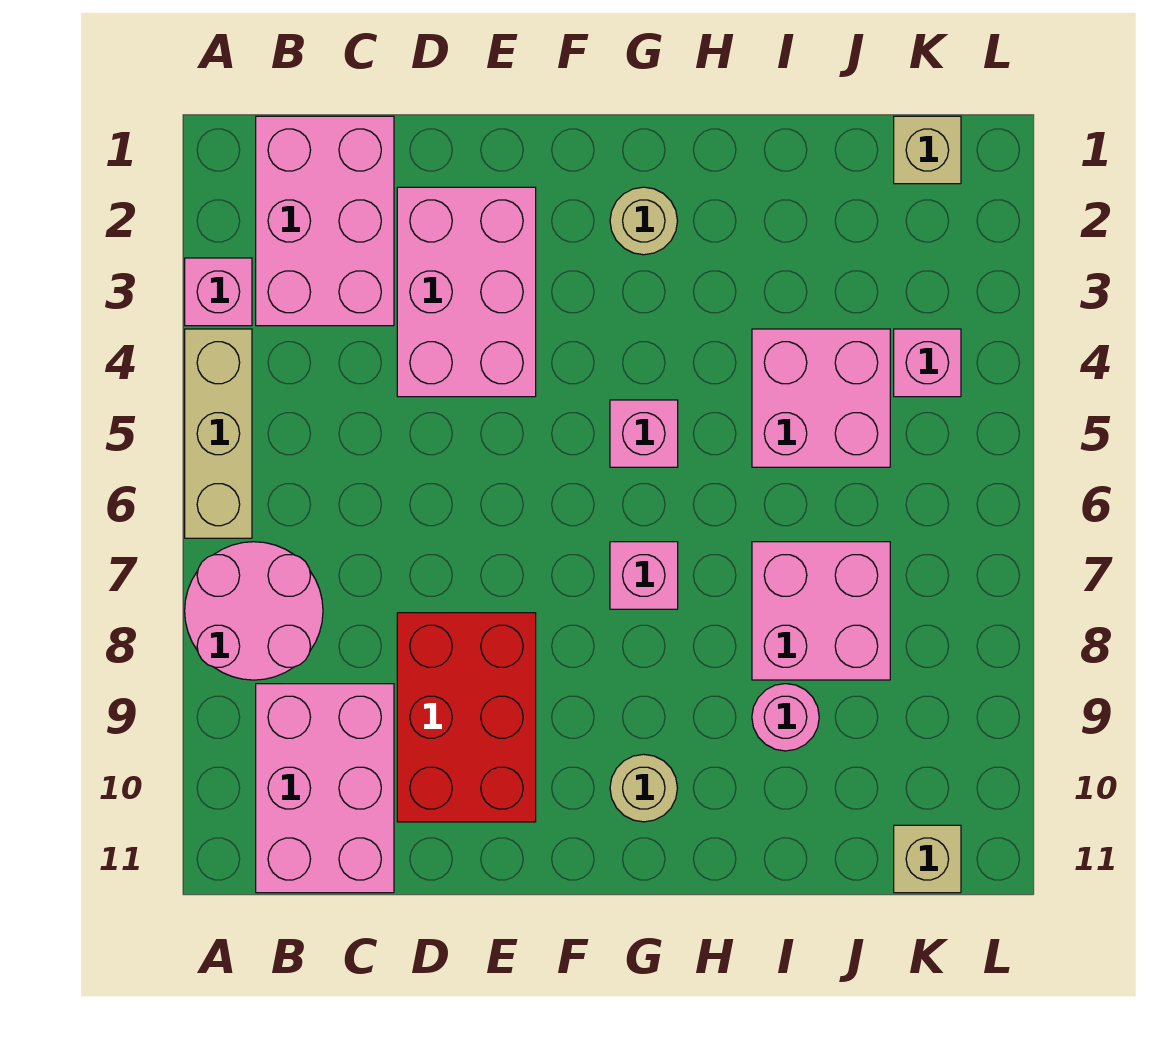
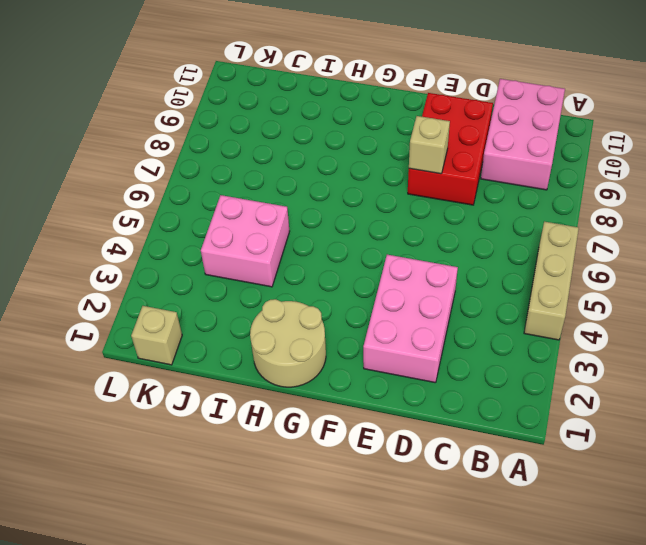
tan 1x1 brick [409,116,450,174] -> tan 1x1 brick moved to [894,825,961,893]
tan 2x2 round brick [250,299,326,387] -> tan 1x1 round brick [610,187,677,255]
none -> pink 1x1 brick [185,258,252,326]
none -> pink 2x2 round brick [185,542,323,680]
none -> pink 2x3 brick [256,116,394,326]

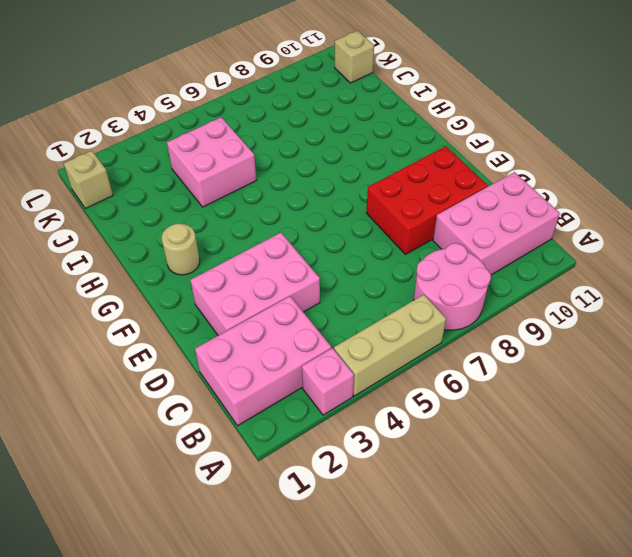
none -> pink 1x1 brick [610,400,678,467]
none -> pink 1x1 brick [610,542,678,609]
none -> tan 1x1 round brick [610,754,677,822]

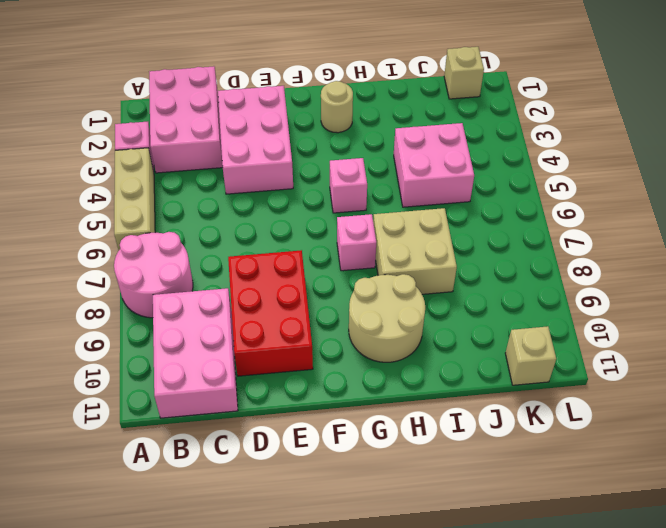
tan 2x2 round brick [349,274,425,362] -> tan 1x1 round brick [610,754,677,822]
tan 2x2 brick [373,208,457,294] -> pink 2x2 brick [752,542,890,680]
none -> pink 1x1 round brick [752,684,819,751]
none -> pink 1x1 brick [894,329,961,397]

